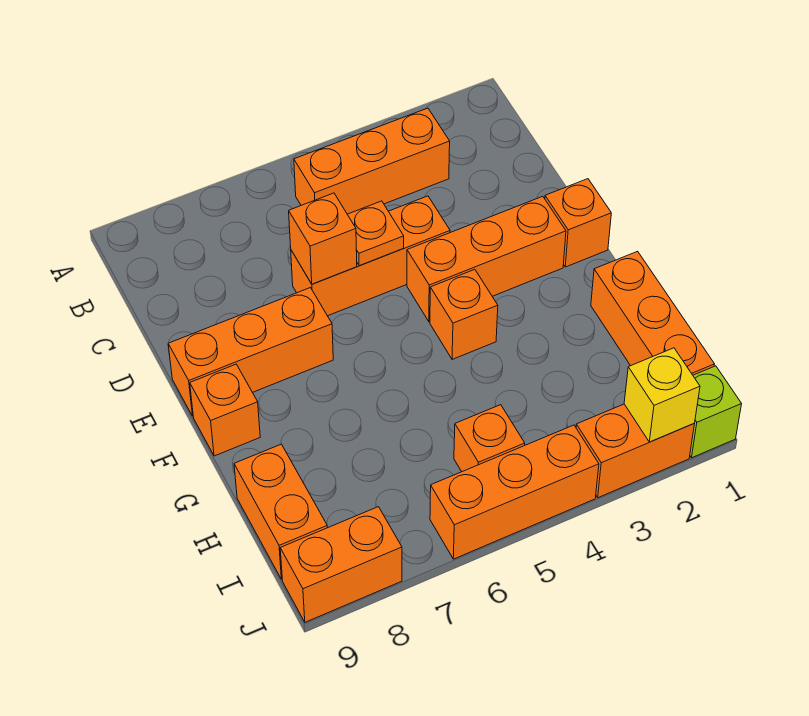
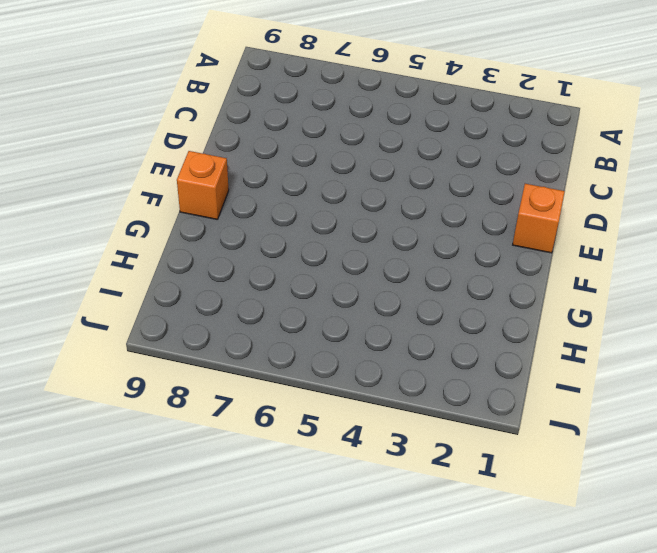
none -> orange 1x3 brick [294,108,450,214]
none -> orange 1x3 brick [291,196,450,316]
none -> orange 1x3 brick [407,196,566,322]

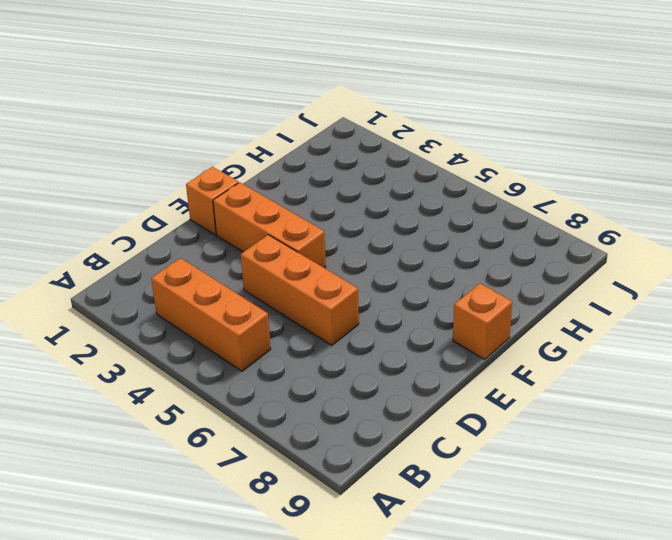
none -> orange 1x3 brick [168,288,333,416]
none -> orange 1x1 brick [430,269,498,360]
none -> orange 1x3 brick [591,251,715,375]

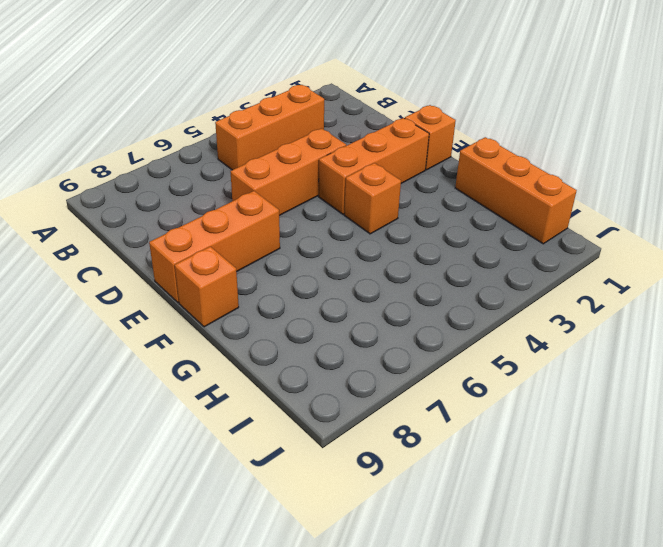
none -> orange 1x2 brick [234,444,327,579]
none -> orange 1x1 brick [454,405,525,472]
none -> lime 1x1 brick [690,366,741,458]

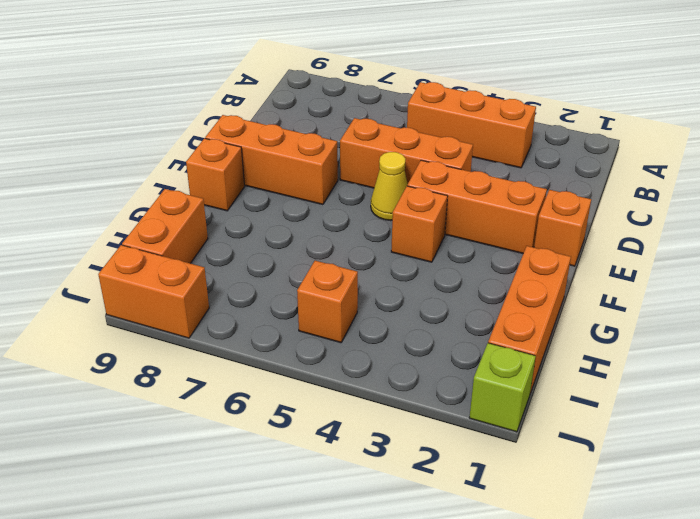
yellow 1x1 cone [371,152,408,221] -> none
none -> orange 1x2 brick [576,404,694,498]
none -> orange 1x3 brick [430,425,599,559]
none -> orange 1x1 plate [347,201,404,266]

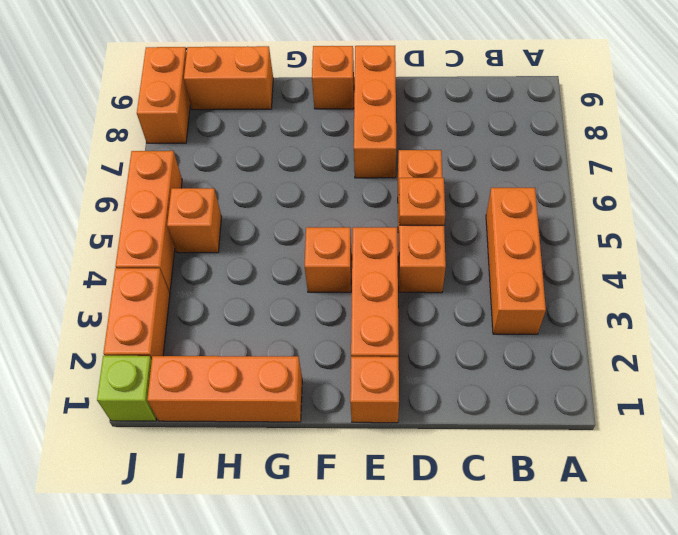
none -> orange 1x1 brick [289,193,357,284]
none -> yellow 1x1 brick [624,348,700,442]

